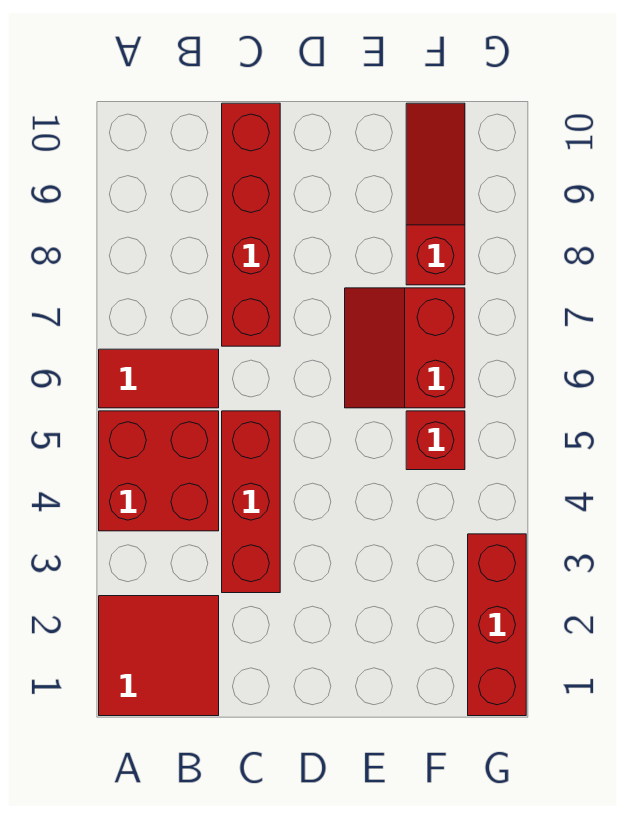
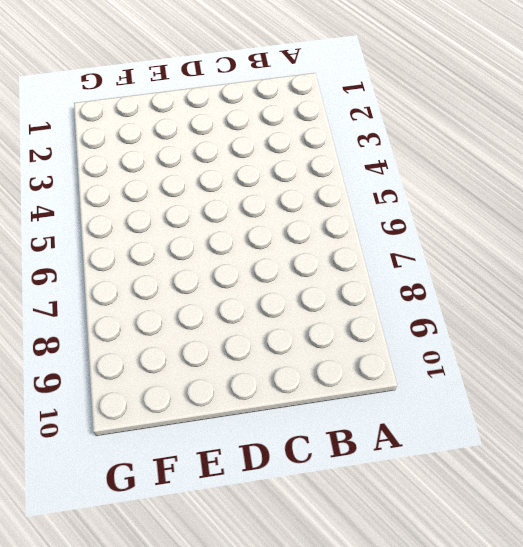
none -> red 2x2 tile [99,596,219,716]
none -> red 2x2 brick [99,411,219,531]

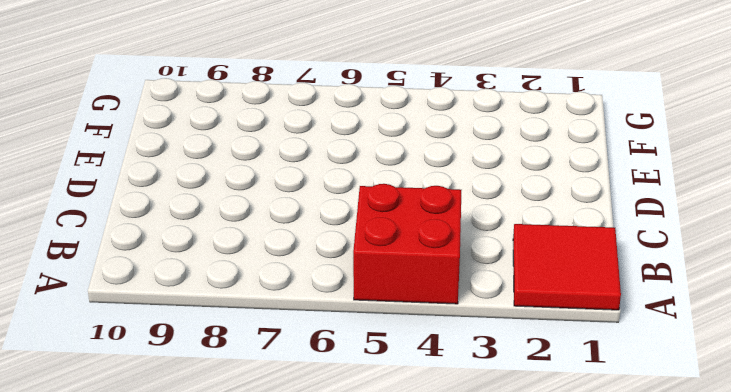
none -> red 1x2 tile [99,349,219,408]
none -> red 1x3 brick [222,411,280,593]

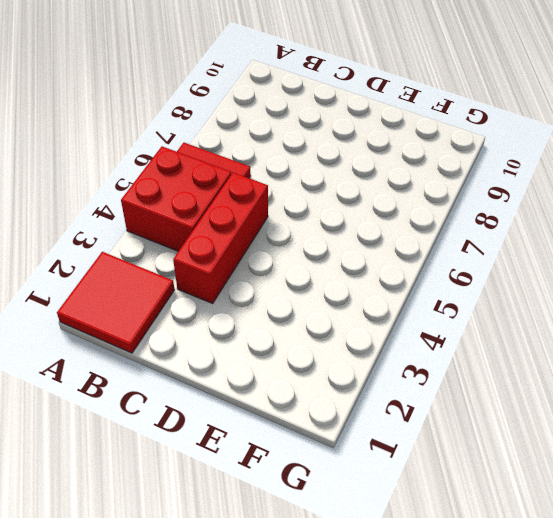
none -> red 1x4 brick [222,103,280,346]
none -> red 2x2 slope [345,288,465,408]

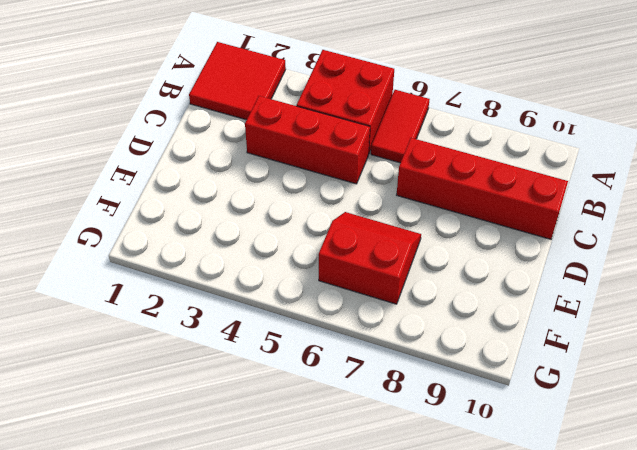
none -> red 1x1 brick [406,411,465,470]
none -> red 1x3 slope [406,103,465,285]

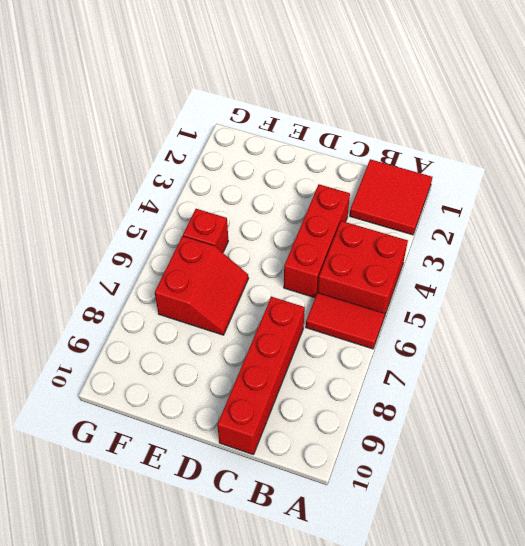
none -> red 1x3 slope [406,103,465,285]
none -> red 1x3 brick [468,534,526,716]

